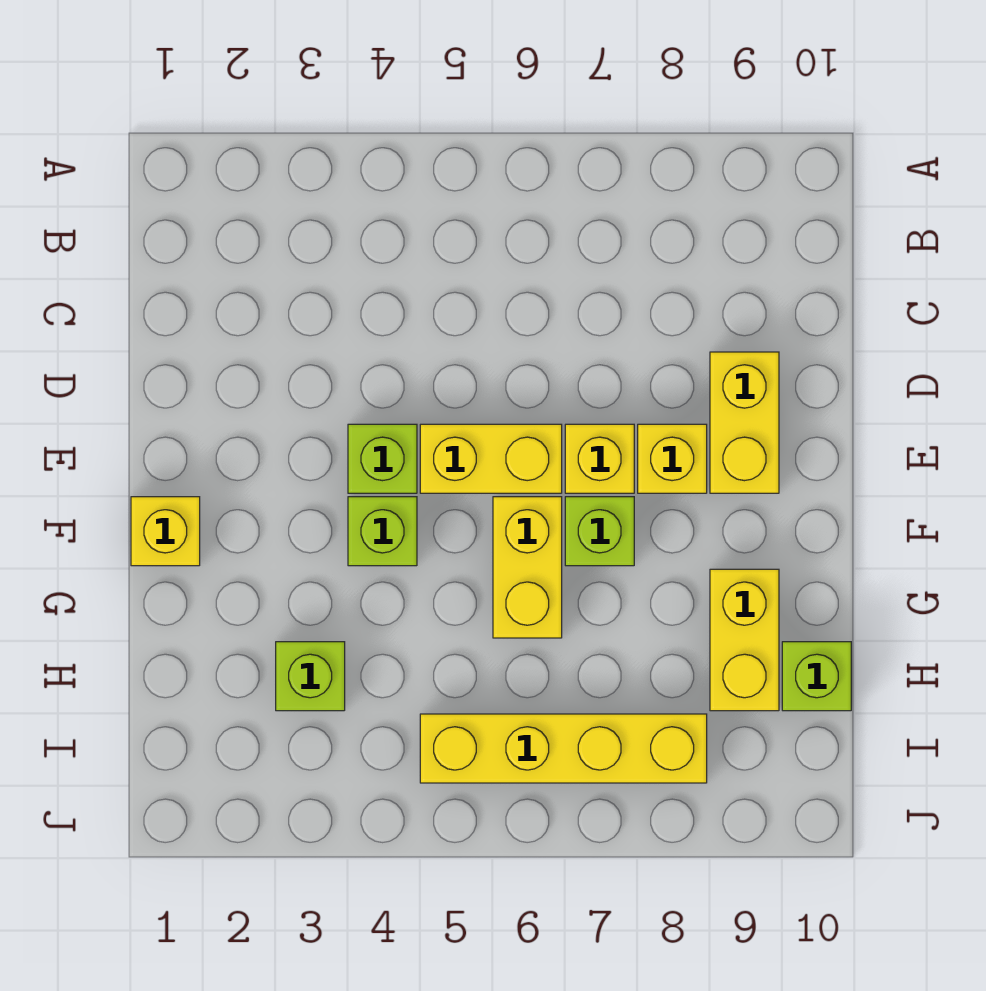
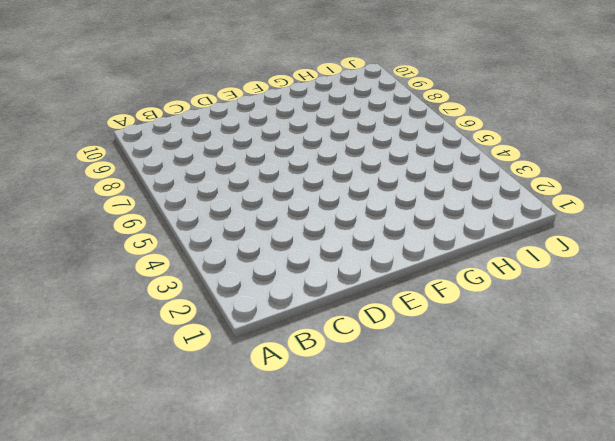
none -> yellow 1x2 brick [710,352,779,493]
none -> lime 1x1 brick [348,424,417,493]
none -> yellow 1x2 brick [420,424,562,493]

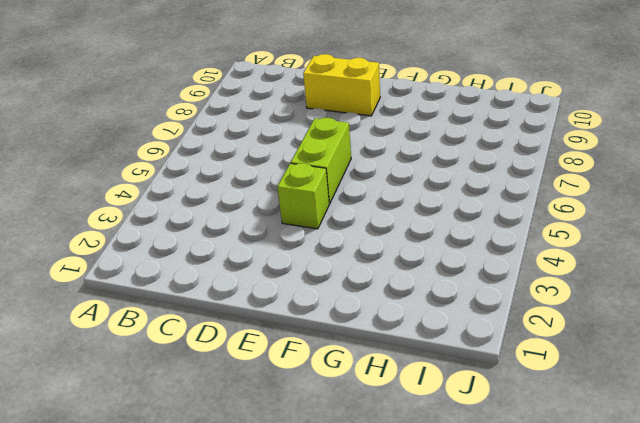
lime 1x2 brick [291,118,351,204] -> yellow 1x2 brick [420,424,562,493]
none -> yellow 1x1 brick [565,424,634,493]
none -> yellow 1x1 brick [638,424,707,493]
none -> yellow 1x1 brick [131,497,200,566]

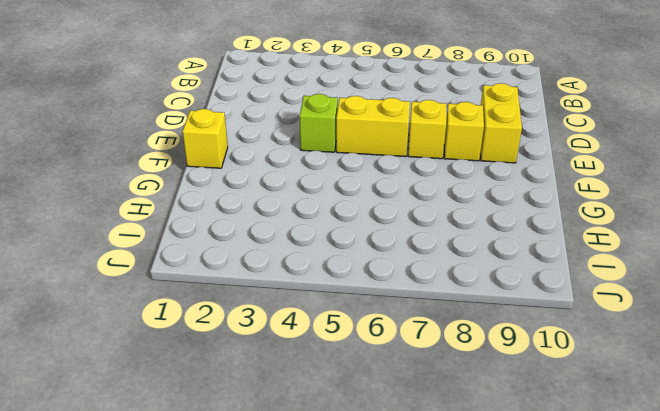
none -> lime 1x1 brick [348,497,417,566]
none -> yellow 1x2 brick [493,497,562,638]
none -> lime 1x1 brick [565,497,634,566]

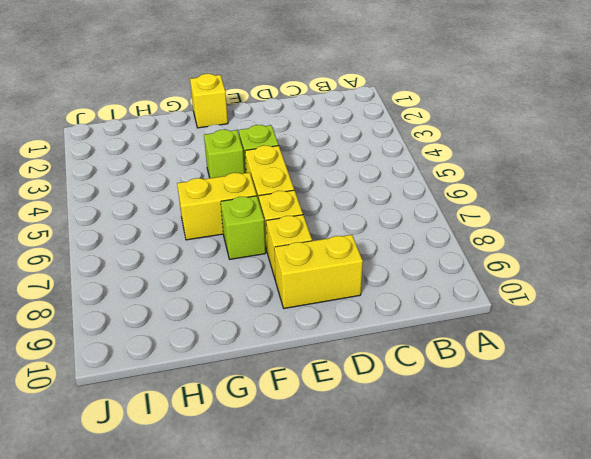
none -> yellow 1x2 brick [710,569,779,711]
none -> lime 1x1 brick [276,642,345,711]
none -> lime 1x1 brick [782,642,851,711]

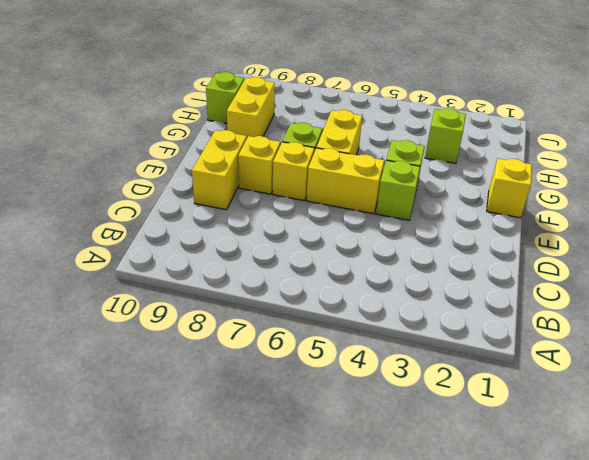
none -> yellow 1x4 brick [420,714,707,783]

